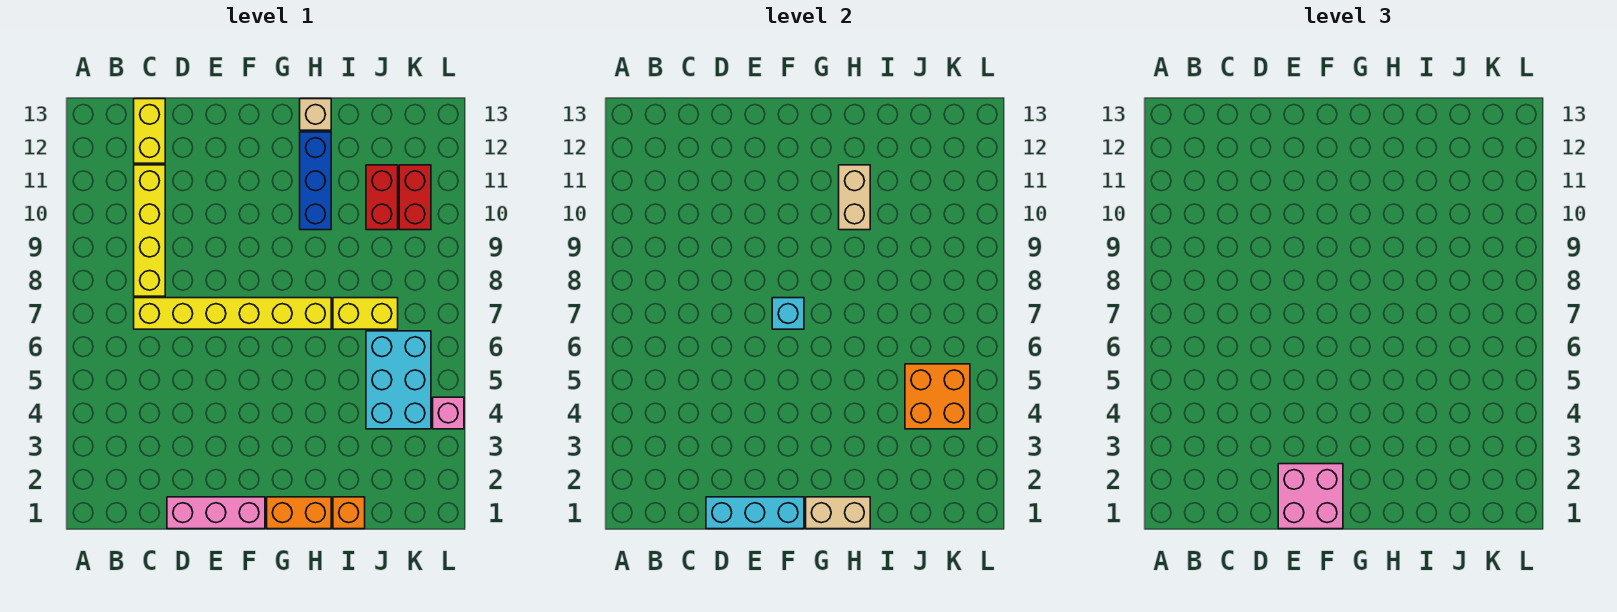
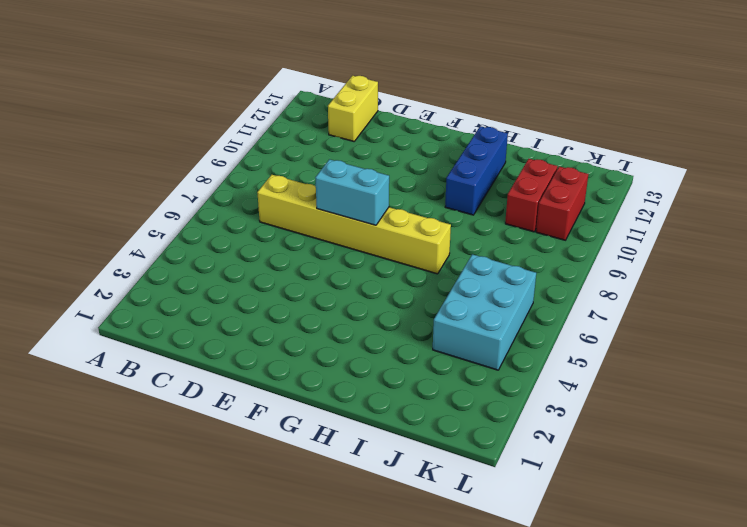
cyan 1x2 brick [315,159,389,225] -> cyan 1x1 brick [772,298,804,329]
none -> yellow 1x4 brick [134,165,165,296]
none -> pink 1x3 brick [167,497,265,529]
none -> orange 1x2 brick [267,497,331,529]

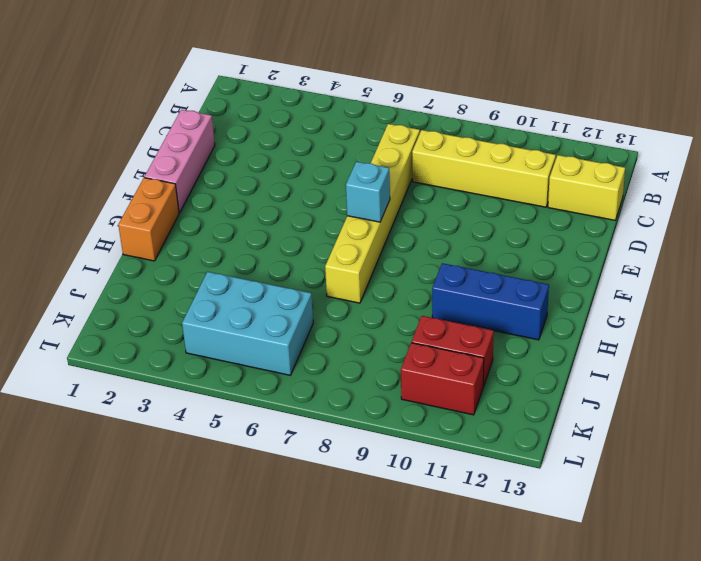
none -> tan 1x1 brick [300,99,331,130]
none -> orange 1x1 brick [333,497,365,529]
none -> yellow 1x2 brick [333,298,398,329]

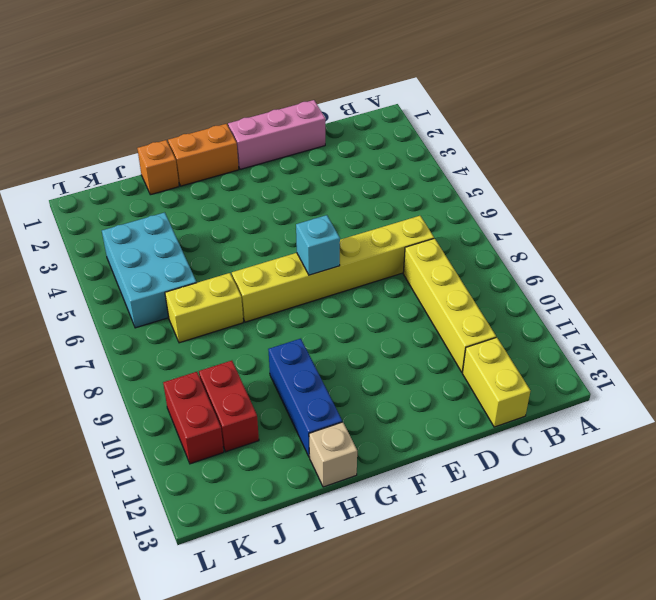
none -> pink 1x1 brick [433,397,464,429]
none -> cyan 1x3 brick [706,497,804,529]
none -> tan 1x2 brick [806,497,870,529]

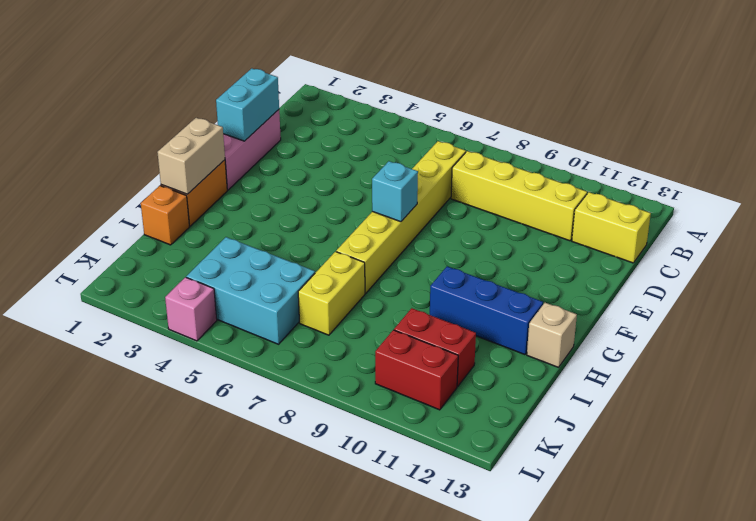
cyan 1x2 brick [216,68,279,141] -> cyan 1x3 brick [706,497,804,529]
none -> tan 1x2 brick [839,165,870,230]
none -> orange 2x2 brick [905,364,970,429]
none -> pink 2x2 brick [1278,464,1343,529]

